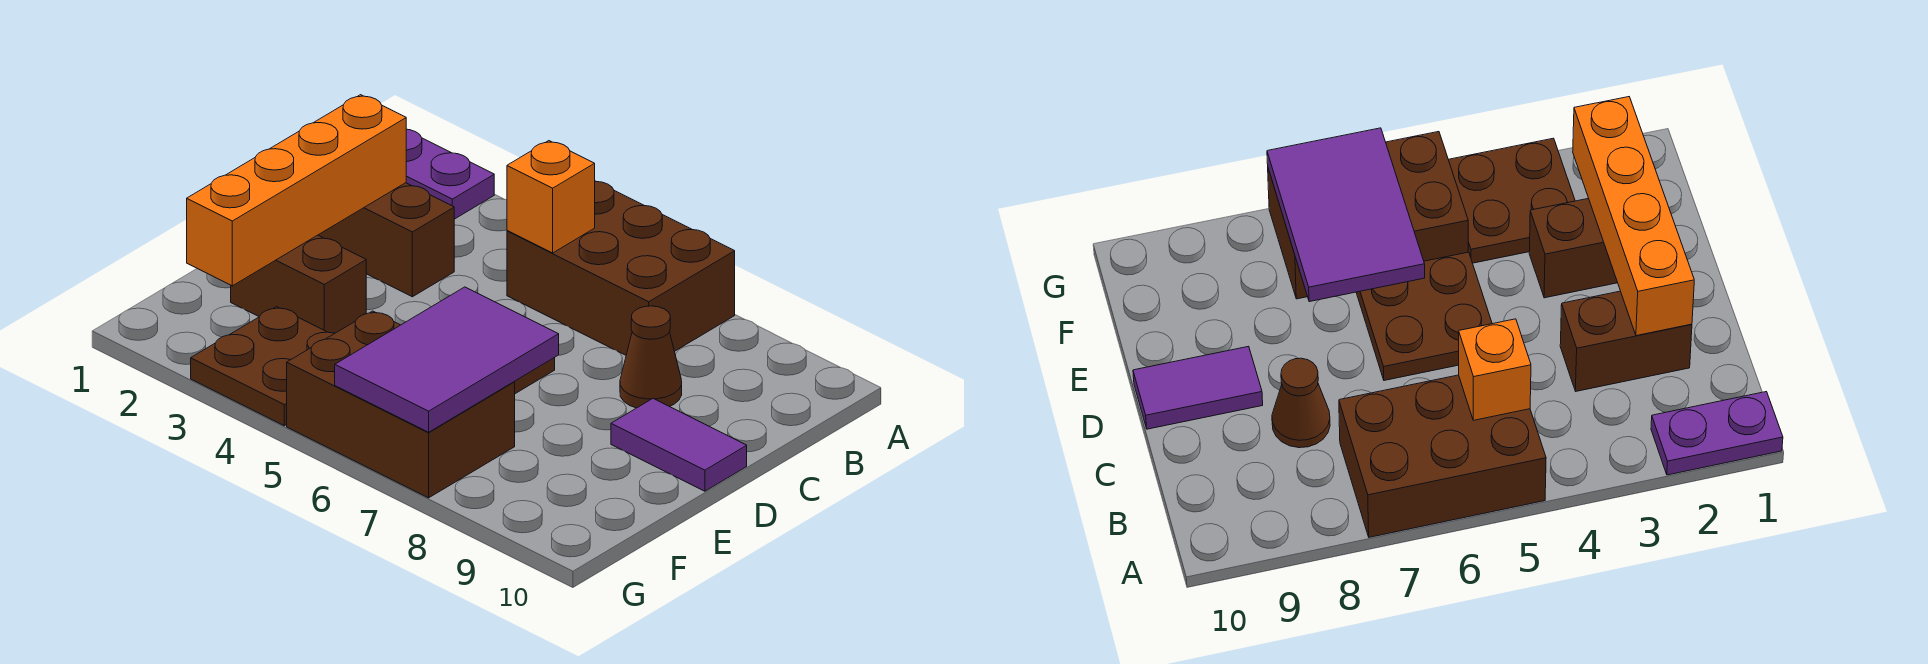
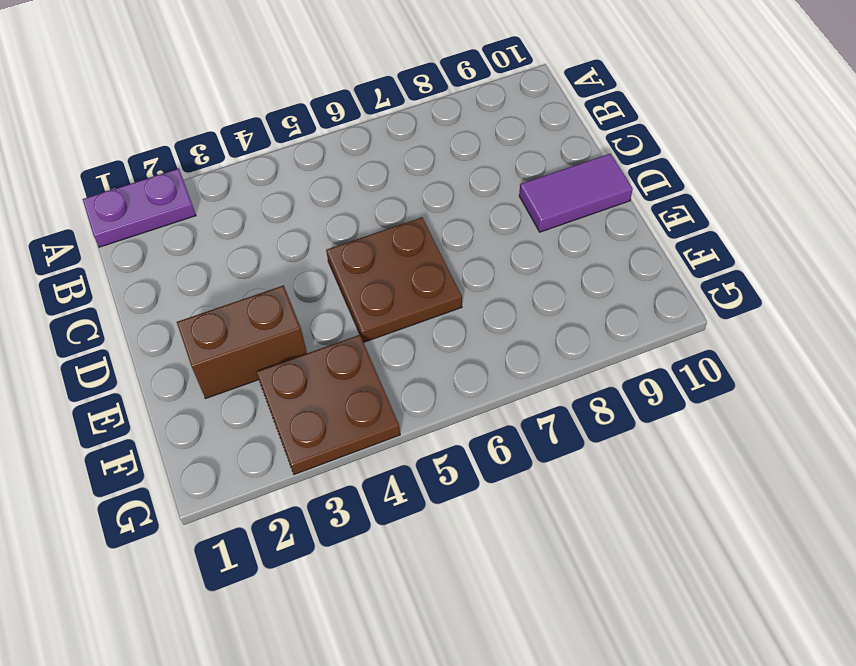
none -> brown 2x3 brick [507,181,735,355]
none -> brown 1x2 brick [319,183,454,297]
none -> brown 1x1 cone [620,306,682,408]

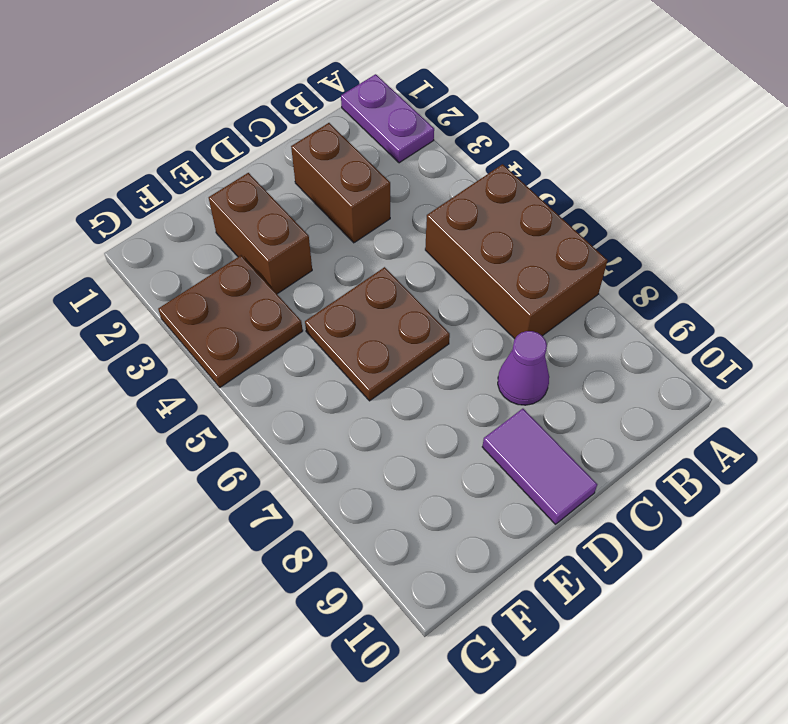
purple 1x1 cone [498,331,549,405] -> brown 1x1 cone [620,306,682,408]
none -> brown 2x3 brick [287,311,515,498]
none -> orange 1x1 brick [507,141,595,253]
none -> orange 1x4 brick [187,95,406,286]

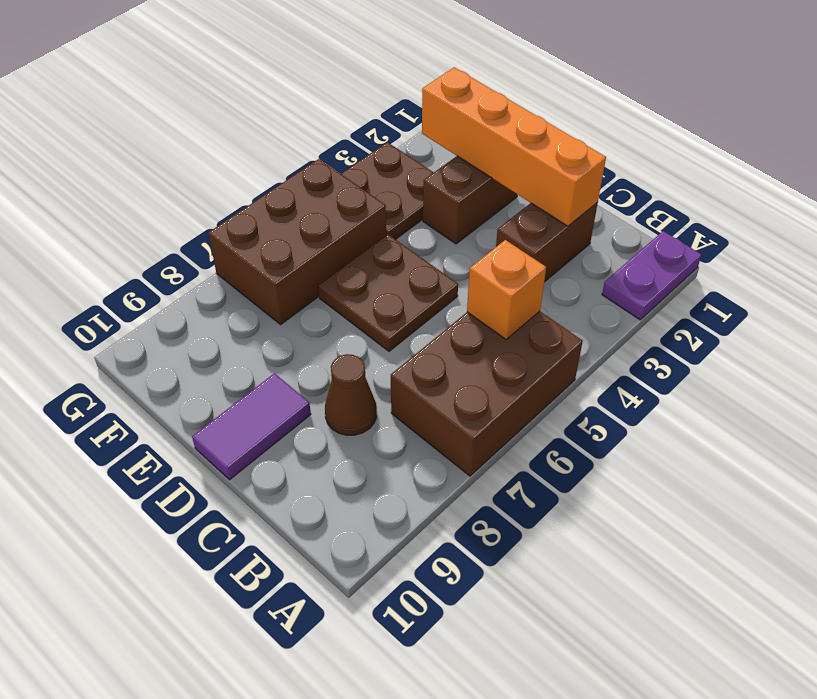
none -> purple 2x3 tile [335,287,559,432]

